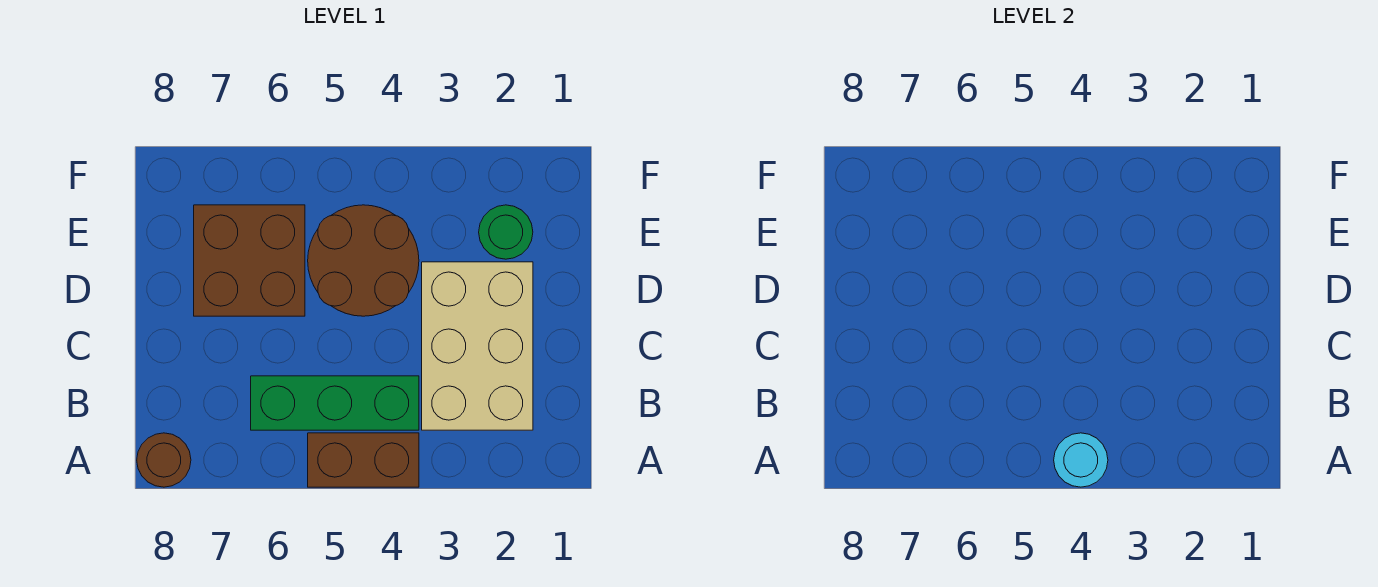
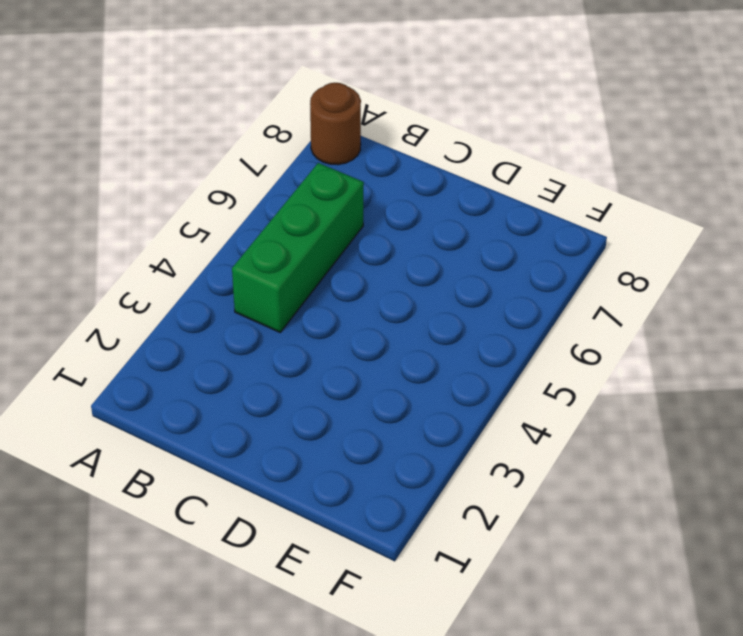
none -> brown 1x2 brick [308,433,419,487]
none -> tan 2x3 brick [422,262,533,430]

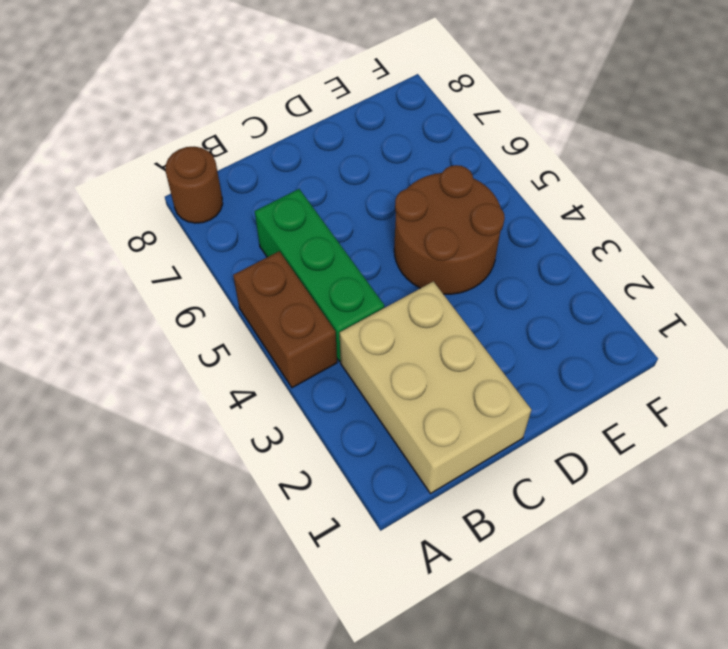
tan 2x3 brick [340,281,531,493] -> tan 2x3 brick turned to [422,262,533,430]
none -> brown 2x2 brick [194,205,305,316]
none -> green 1x1 round brick [479,205,533,259]

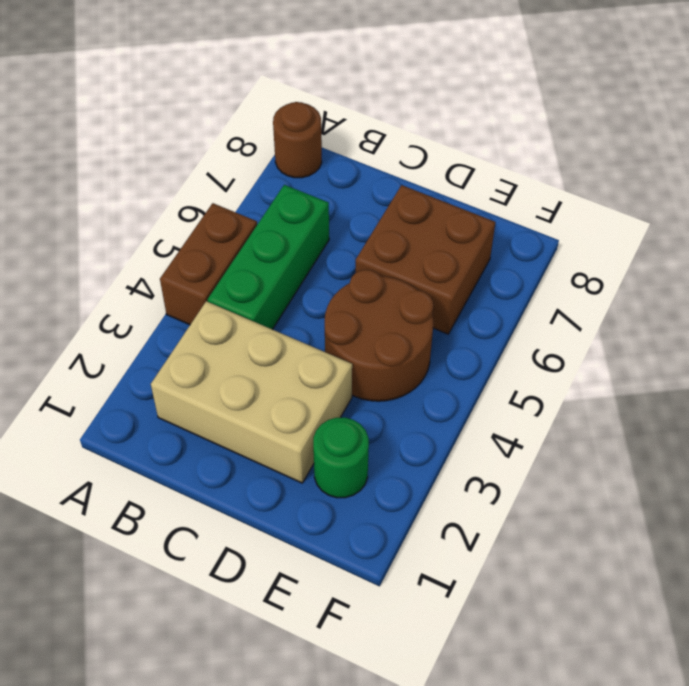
none -> cyan 1x1 round brick [1054,433,1108,487]

